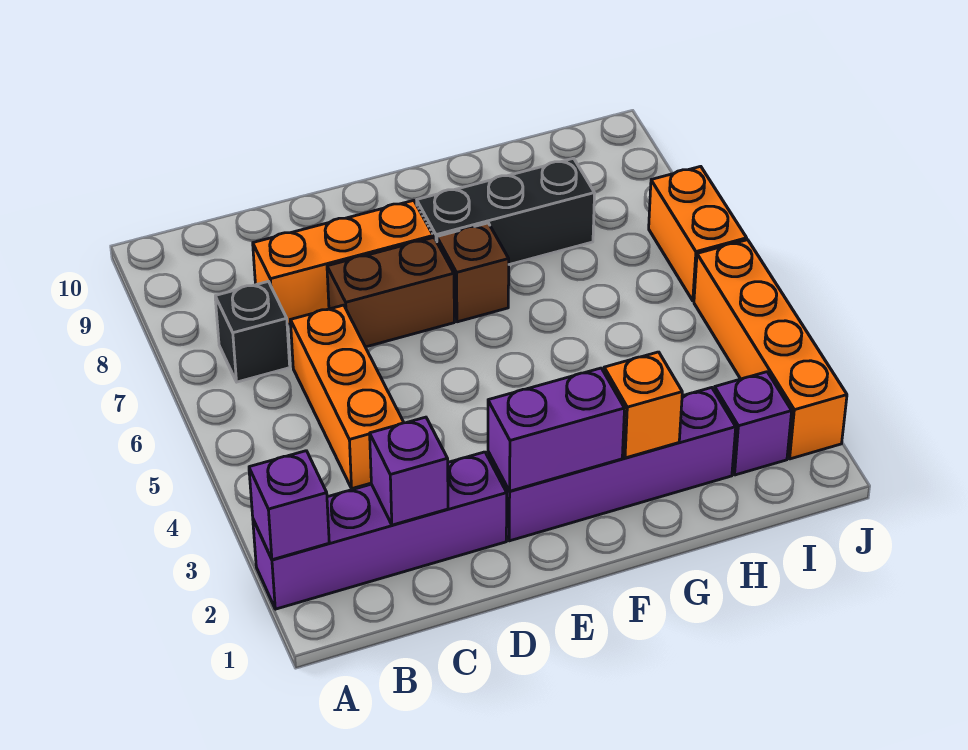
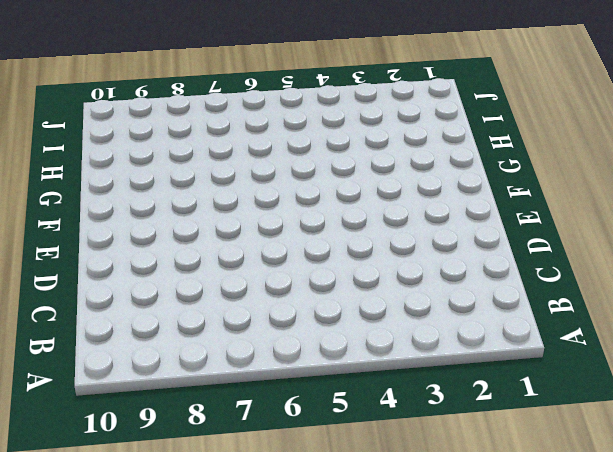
none -> purple 1x4 brick [253,452,507,609]
none -> black 1x1 brick [215,281,290,382]
none -> orange 1x3 brick [290,305,404,489]

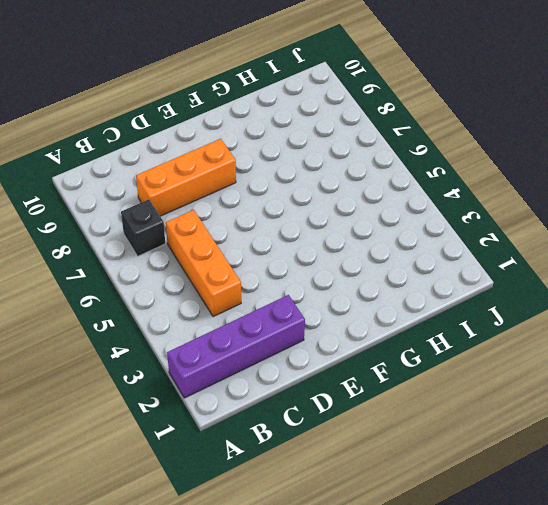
none -> brown 1x2 brick [327,237,454,347]
none -> purple 1x4 brick [488,388,736,541]
none -> brown 1x1 brick [437,223,509,322]

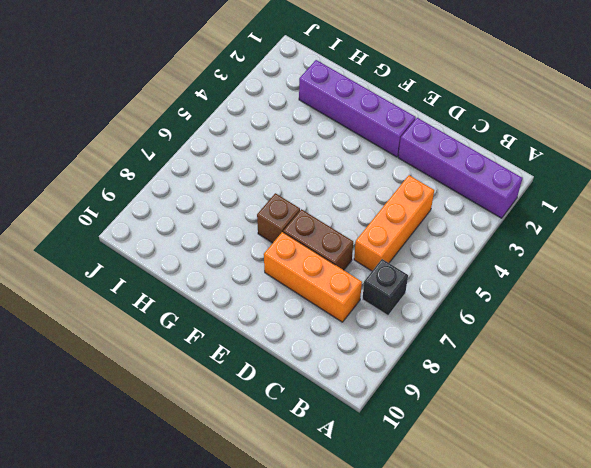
none -> black 1x3 brick [417,158,595,265]
none -> purple 1x1 brick [714,372,792,475]
none -> orange 1x4 brick [694,240,847,459]

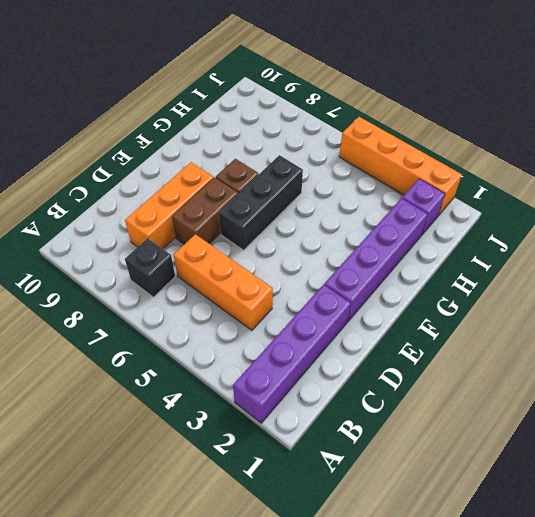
black 1x3 brick [219,155,303,250] -> black 1x3 brick moved to [417,158,595,265]
none -> orange 1x2 brick [649,166,747,301]
none -> purple 1x1 brick [249,451,329,560]
none -> purple 1x1 brick [370,417,448,525]

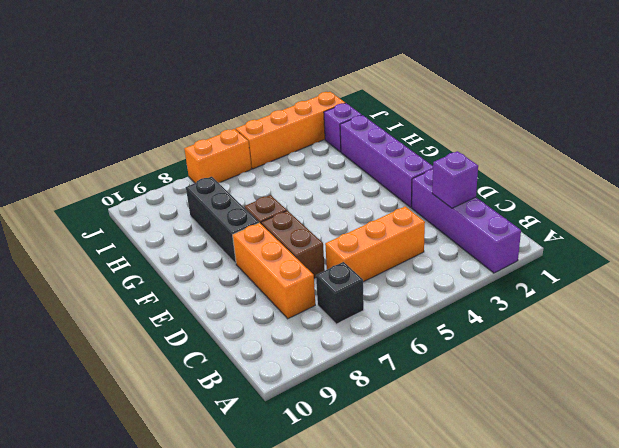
none -> purple 1x1 brick [249,451,329,560]
none -> purple 1x2 brick [488,368,625,491]
none -> orange 1x1 brick [604,352,682,458]

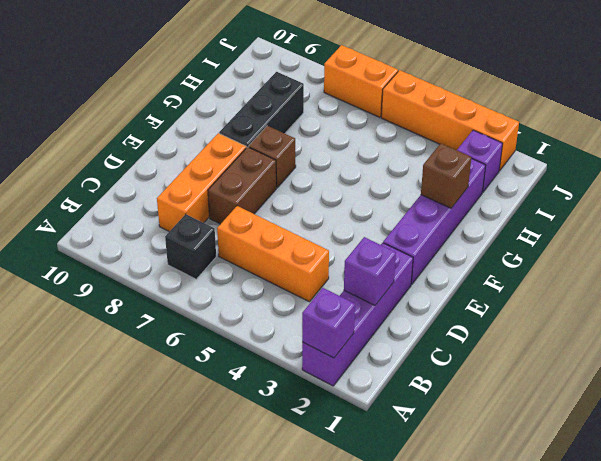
brown 1x1 brick [421,144,472,208] -> orange 1x1 brick [604,352,682,458]
none -> purple 1x2 brick [488,368,625,491]

